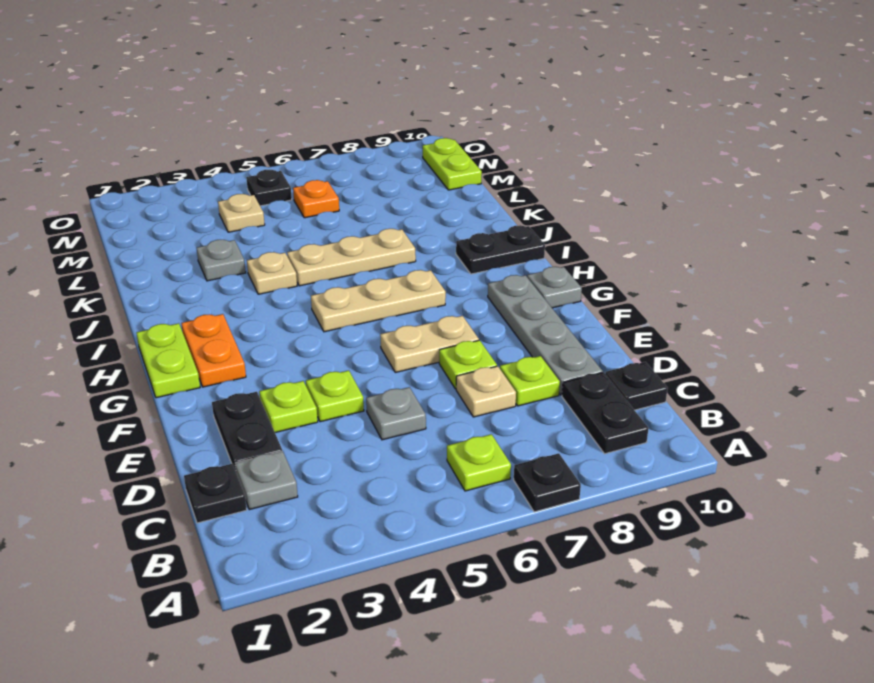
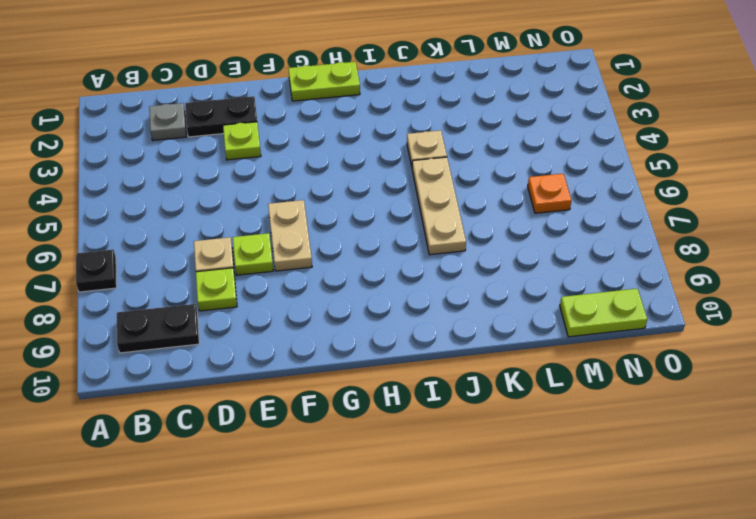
none -> lime 1x1 plate [447,434,511,491]
none -> black 1x1 plate [184,464,247,523]
none -> black 1x1 plate [605,362,668,410]

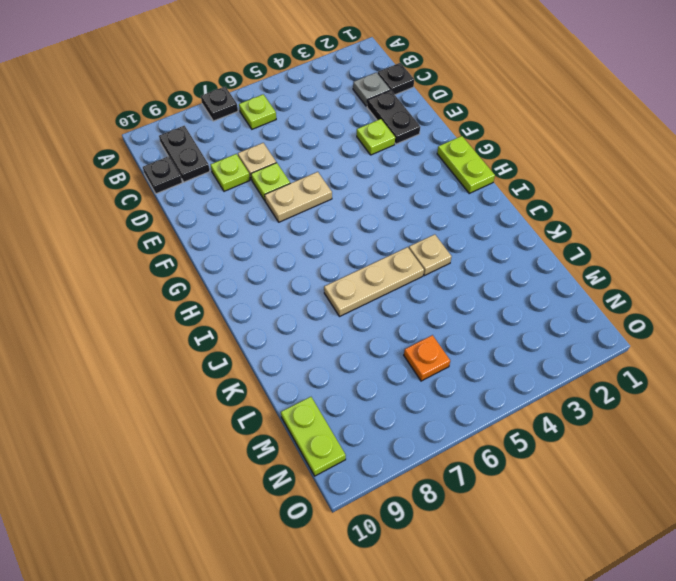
none -> grey 1x1 plate [366,387,426,440]
none -> grey 1x4 plate [488,275,603,395]
none -> lime 1x1 plate [306,370,364,422]

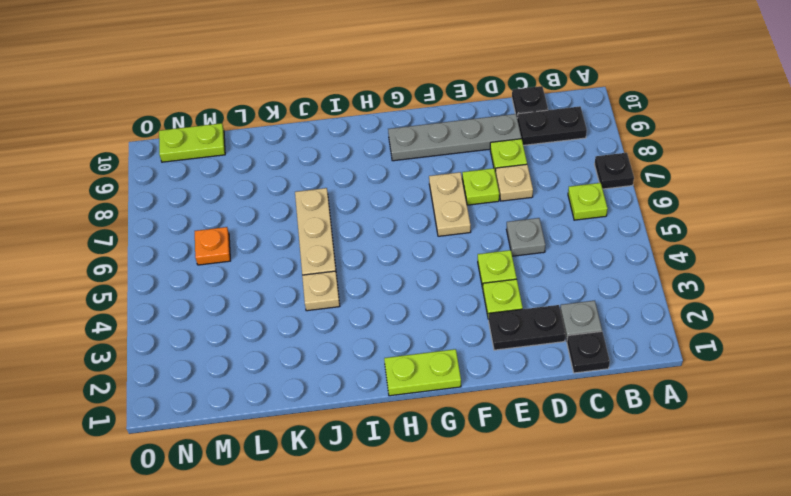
none -> orange 1x2 plate [181,314,246,387]
none -> grey 1x1 plate [527,267,582,308]
none -> tan 1x3 plate [311,270,446,332]

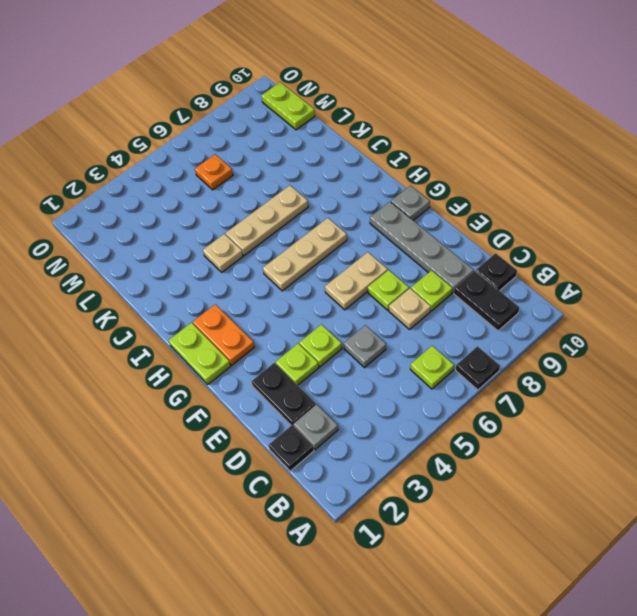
none -> black 1x2 plate [456,225,545,274]
none -> grey 1x1 plate [197,239,246,281]
none -> tan 1x1 plate [218,194,265,232]

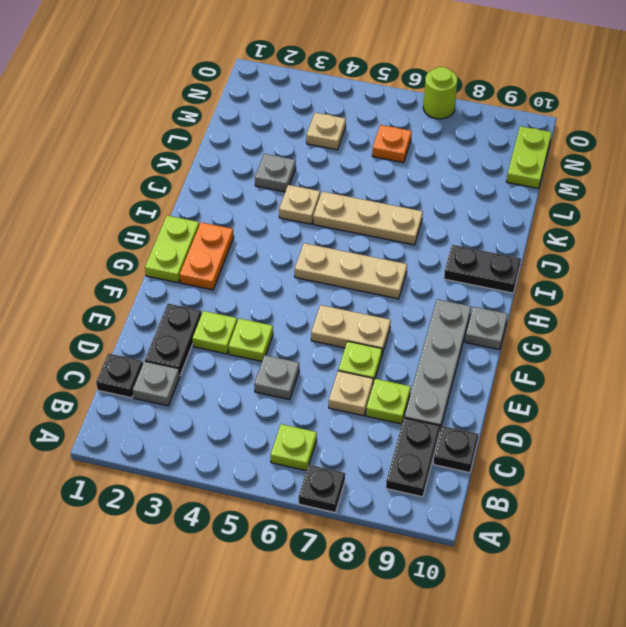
lime 1x1 round brick [423,67,458,119] -> none
none -> black 1x1 plate [246,170,292,206]

